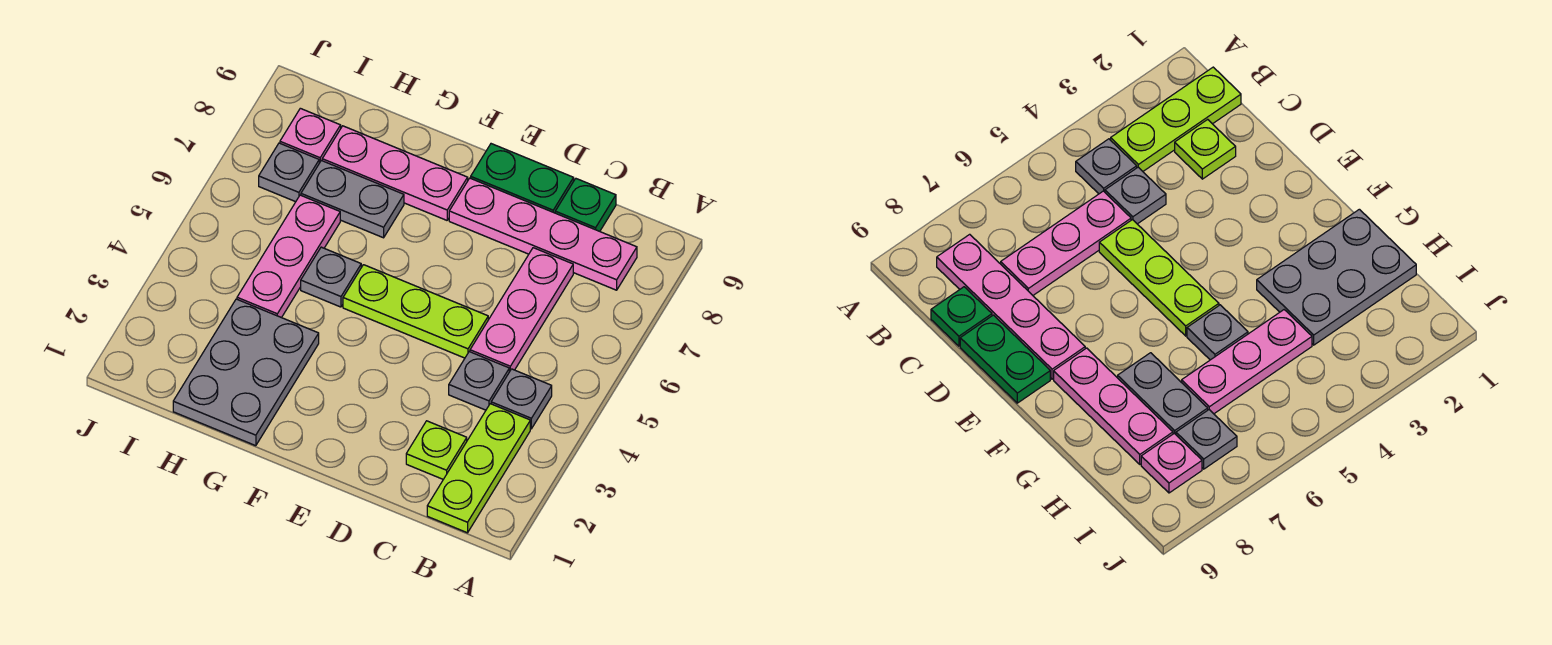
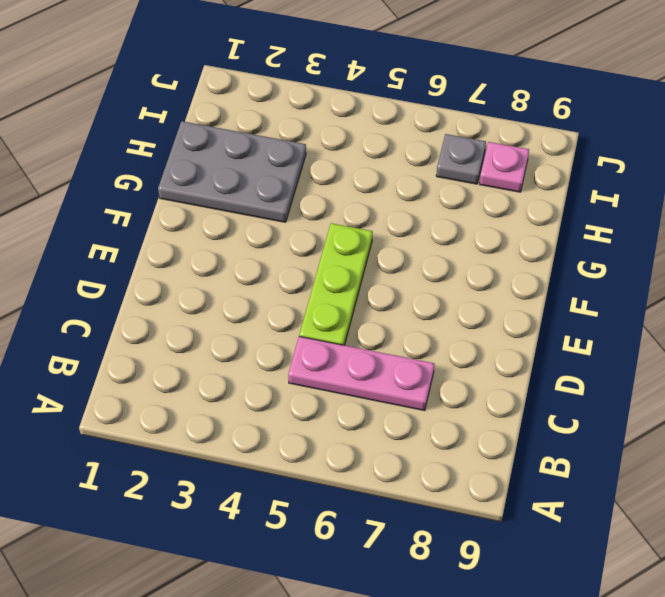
none -> lime 1x3 plate [427,404,530,533]
none -> grey 1x1 plate [491,369,552,429]
none -> pink 1x4 plate [449,178,637,290]

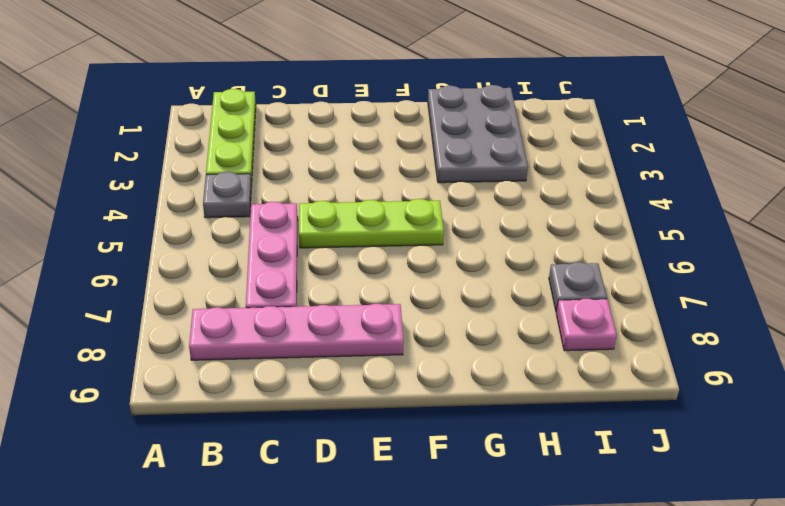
none -> lime 1x1 plate [406,421,467,479]
none -> grey 1x1 plate [449,352,509,410]
none -> green 1x1 plate [555,179,616,231]

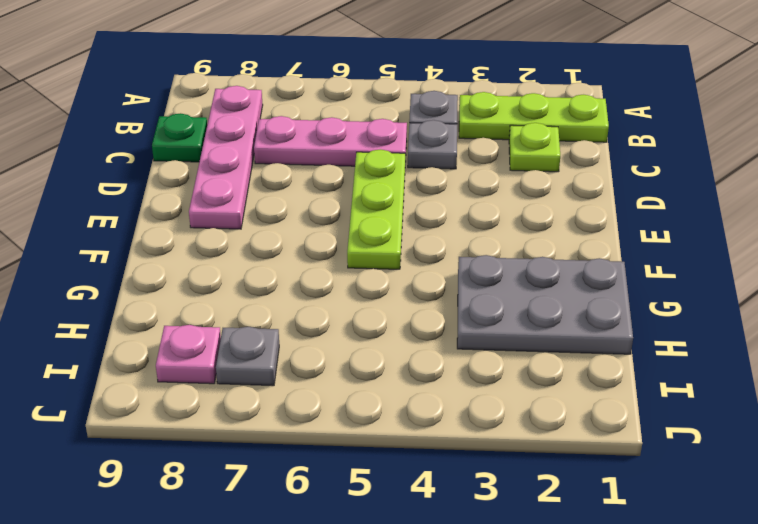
none -> green 1x2 plate [471,144,574,213]
none -> pink 1x3 plate [322,126,468,220]
none -> grey 1x1 plate [301,247,361,307]

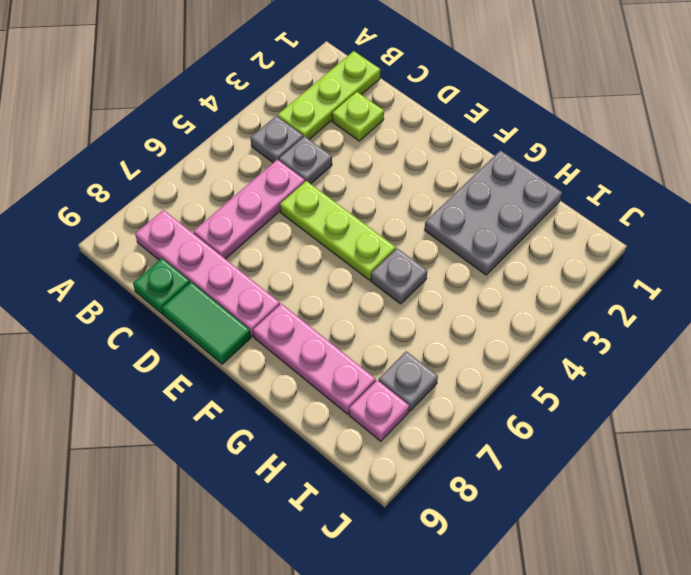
green 1x2 tile [162,282,251,364] -> green 1x2 plate [471,144,574,213]
none -> grey 1x2 plate [301,161,404,238]
none -> pink 1x3 plate [237,195,340,318]

